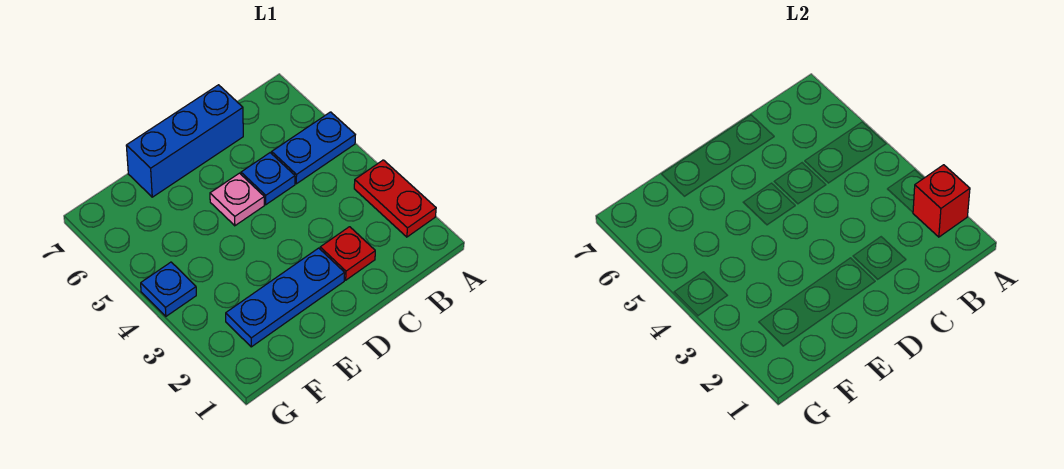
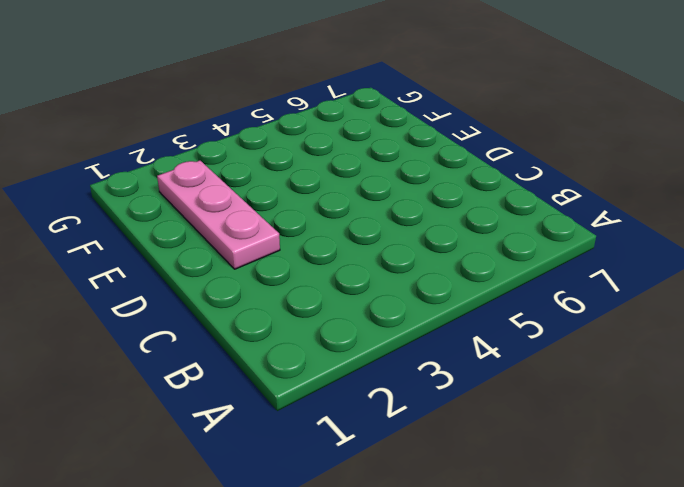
pink 1x3 plate [157,161,280,269] -> blue 1x3 plate [226,248,345,347]
none -> red 1x2 plate [354,160,436,237]
none -> blue 1x2 plate [272,112,355,184]

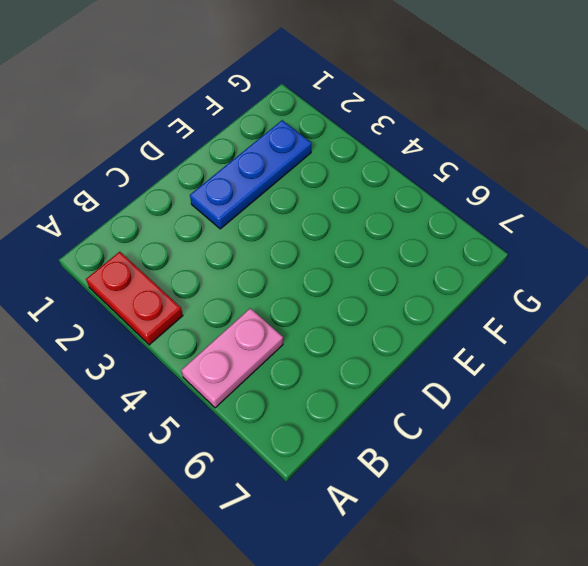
pink 1x2 plate [181,308,283,408] -> blue 1x2 plate [272,112,355,184]
none -> red 1x1 plate [320,227,375,280]
none -> blue 1x1 plate [241,153,295,205]

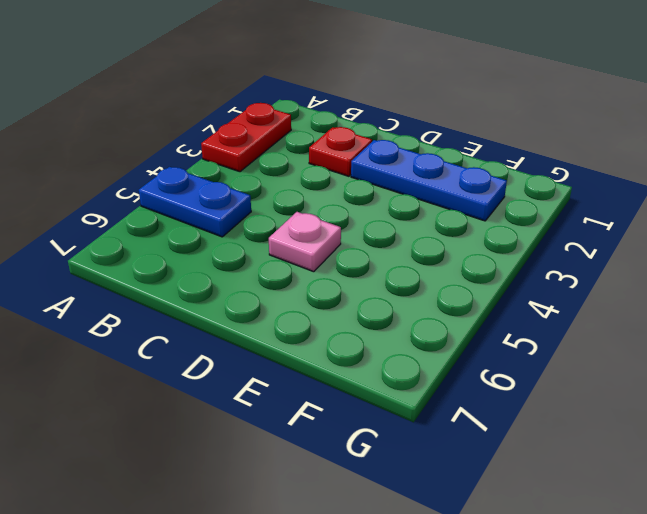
none -> blue 1x1 plate [241,153,295,205]
none -> blue 1x3 brick [126,85,243,197]

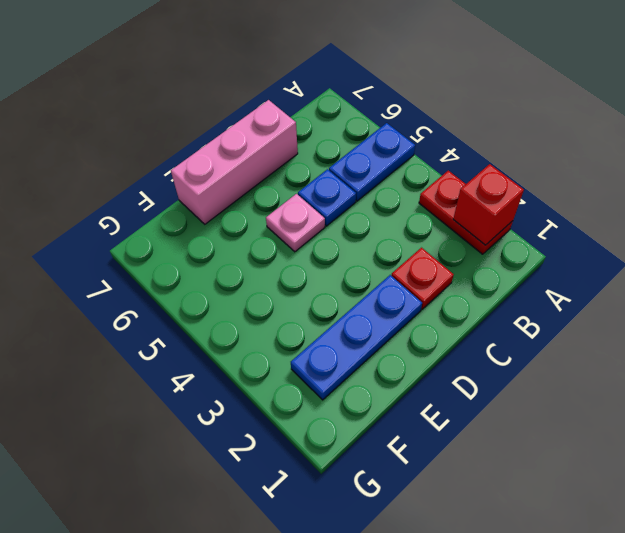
pink 1x3 brick [171,100,298,224] -> blue 1x3 brick [126,85,243,197]
none -> blue 1x1 plate [141,262,196,316]

